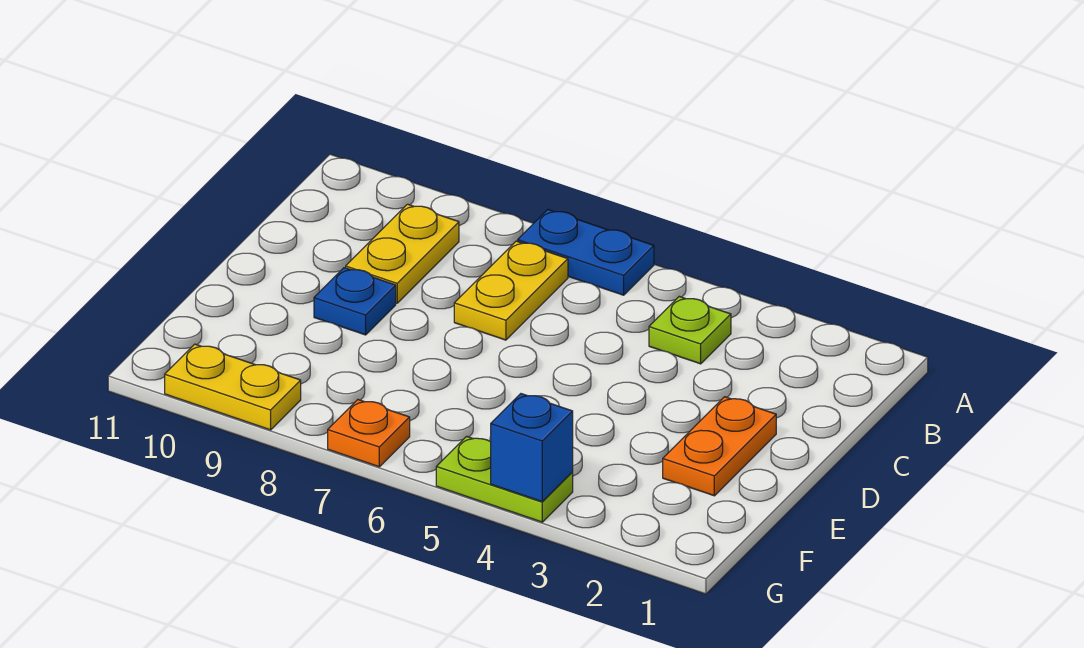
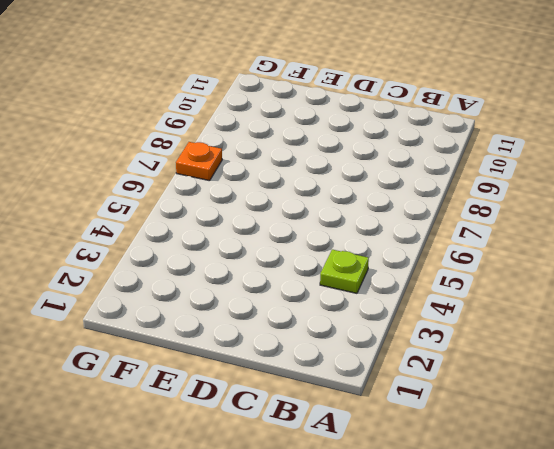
none -> blue 1x2 plate [518,210,654,295]
none -> yellow 1x2 plate [454,241,568,340]

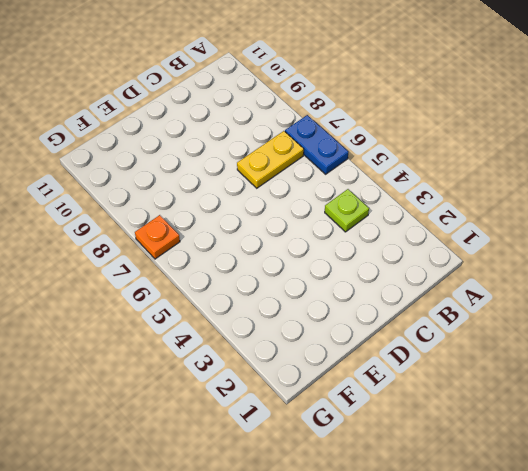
none -> yellow 1x2 plate [346,204,459,303]
none -> orange 1x2 plate [663,397,776,496]

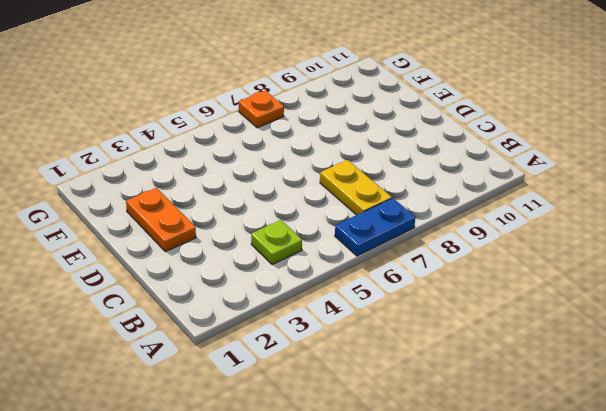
none -> yellow 1x2 plate [346,204,459,303]
none -> blue 1x1 plate [314,268,396,335]

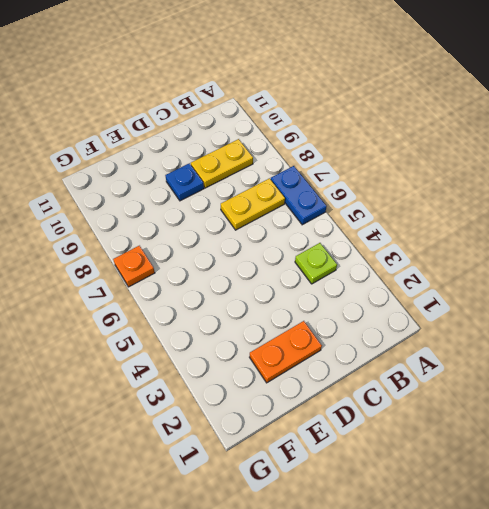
none -> lime 1x2 plate [436,436,573,522]
none -> yellow 1x2 plate [165,344,301,430]

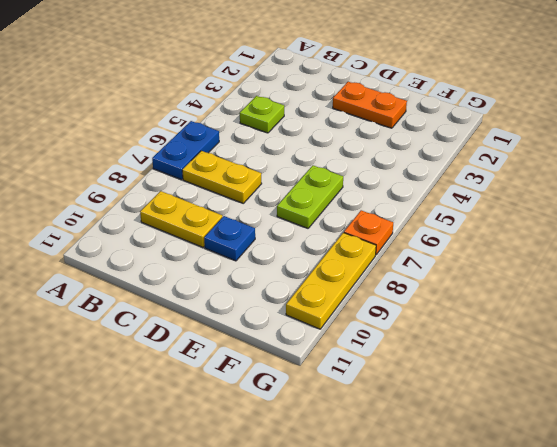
lime 1x2 plate [277,166,343,228] -> lime 1x2 plate moved to [436,436,573,522]
yellow 1x3 plate [286,233,376,329] -> yellow 1x2 plate [165,344,301,430]
none -> blue 1x1 brick [491,394,573,502]

